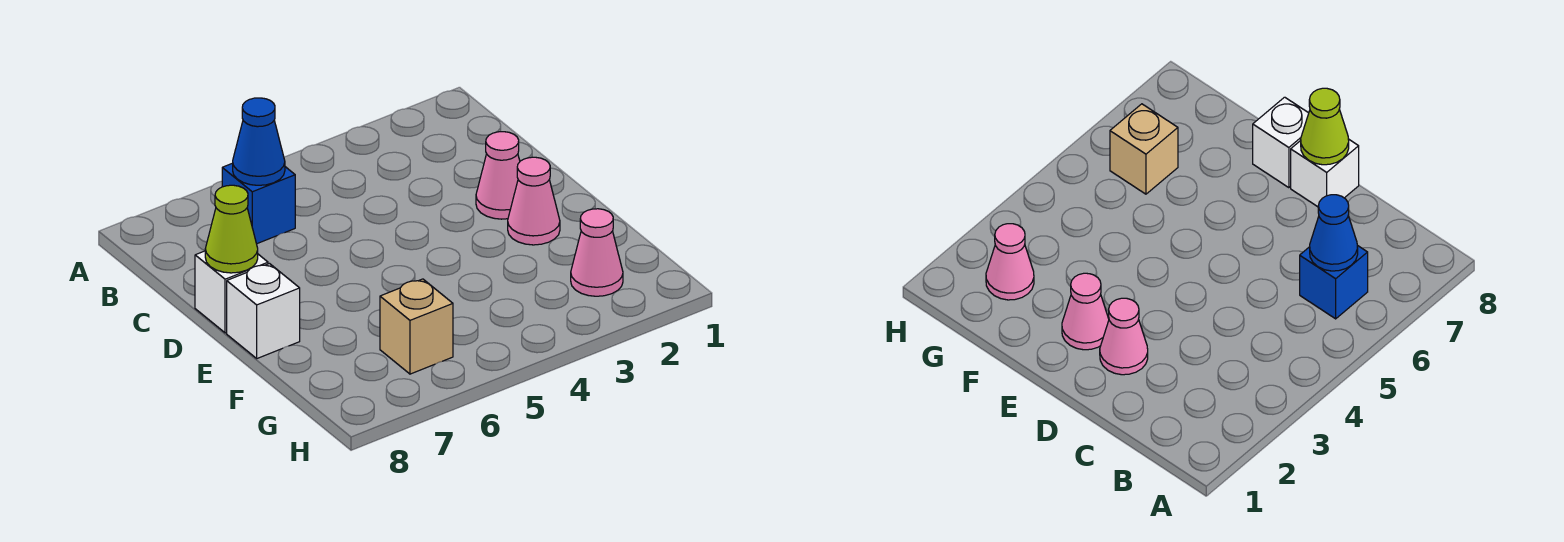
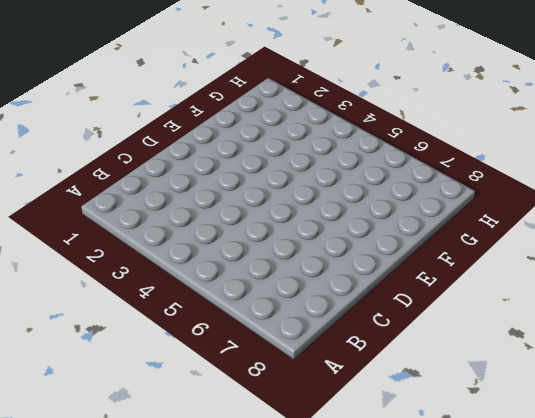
none -> blue 1x1 brick [222,163,295,244]
none -> pink 1x1 cone [476,132,520,219]

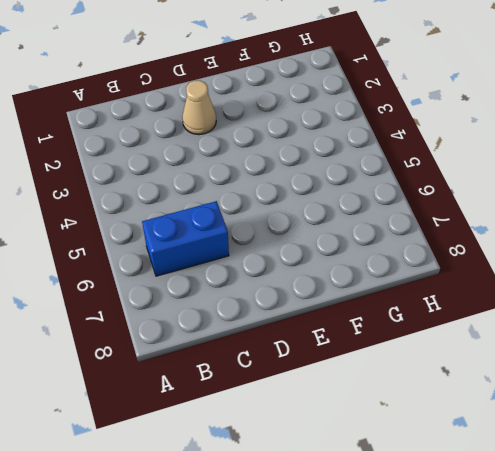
blue 1x2 brick [142,201,229,276] -> blue 1x1 brick [222,163,295,244]
tan 1x1 cone [182,80,216,135] -> pink 1x1 cone [476,132,520,219]
none -> white 1x1 brick [195,251,268,333]
none -> pink 1x1 cone [508,157,560,245]

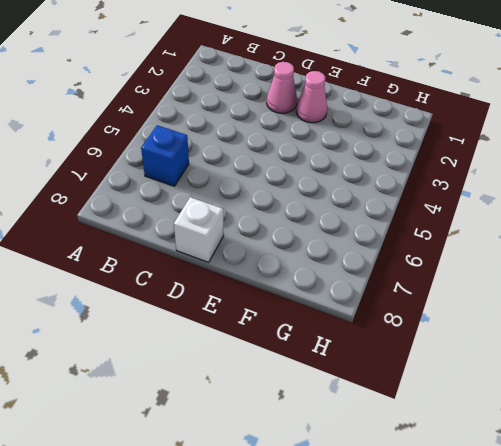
none -> white 1x1 brick [227,264,300,358]
none -> pink 1x1 cone [571,209,623,296]

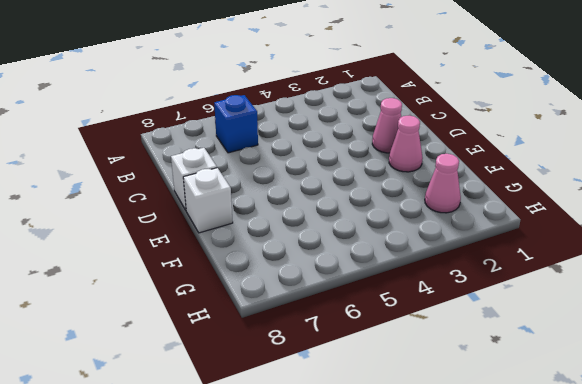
none -> tan 1x1 brick [380,279,453,374]
none -> blue 1x1 cone [233,98,285,185]

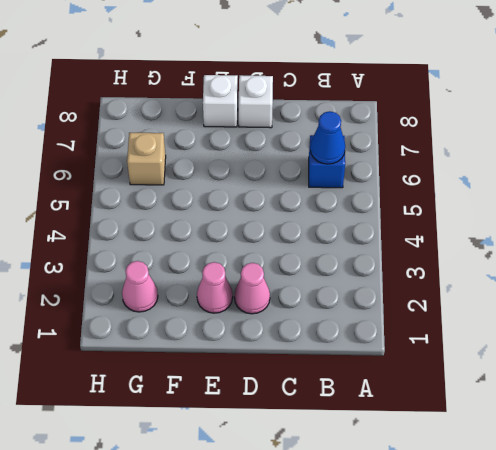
none -> lime 1x1 cone [205,185,258,273]

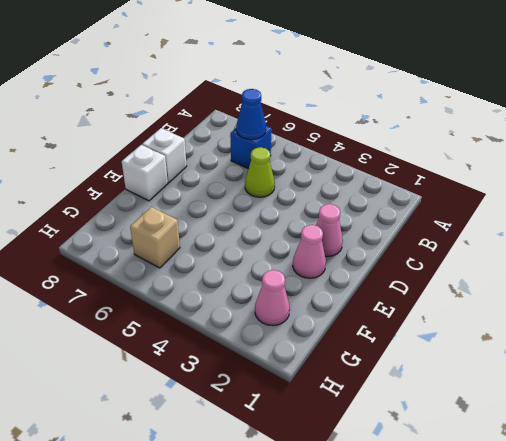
lime 1x1 cone [245,147,275,197] -> lime 1x1 cone moved to [205,185,258,273]

